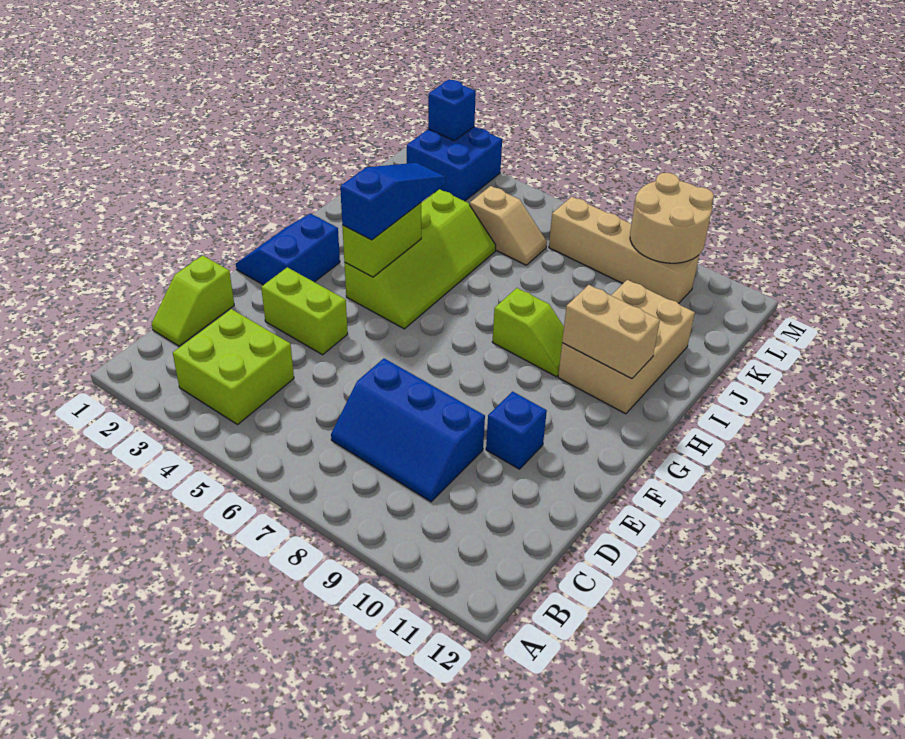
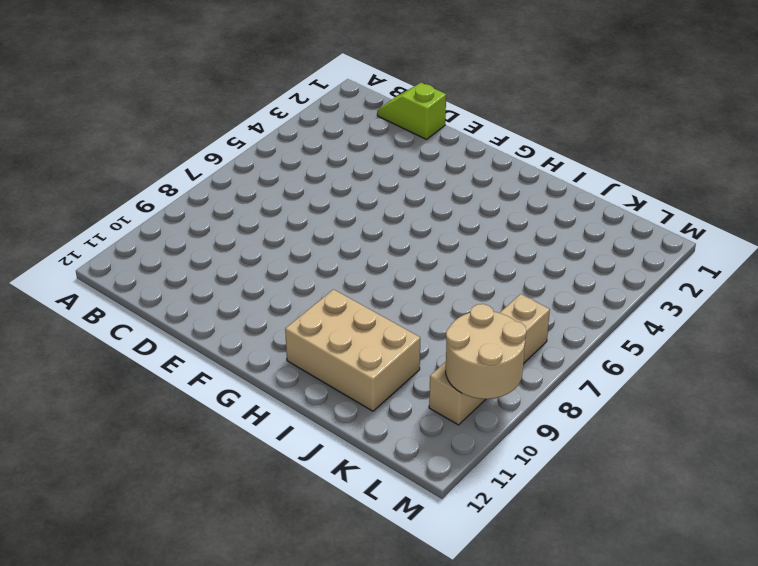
none -> lime 2x2 brick [173,309,294,425]
none -> blue 2x3 slope [331,358,485,502]
none -> lime 1x2 brick [261,267,348,355]

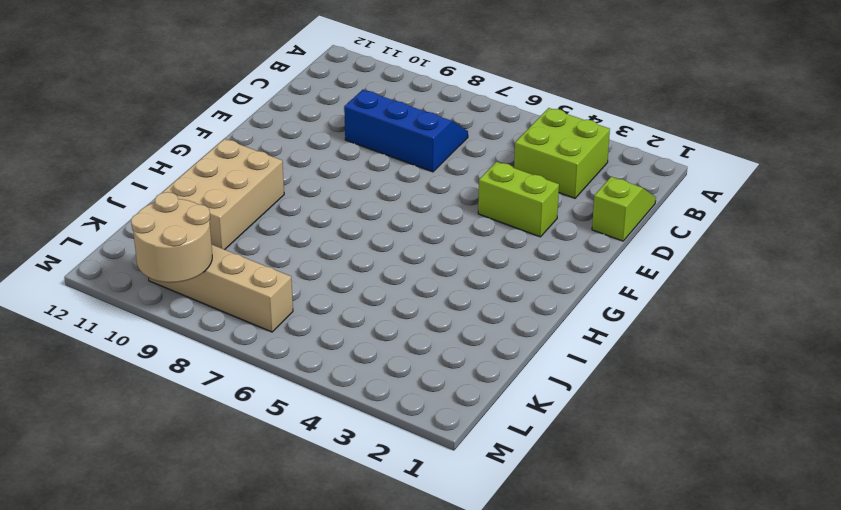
none -> blue 1x1 brick [486,392,547,469]
none -> blue 2x2 slope [236,214,340,285]
none -> lime 2x4 slope [344,189,496,329]

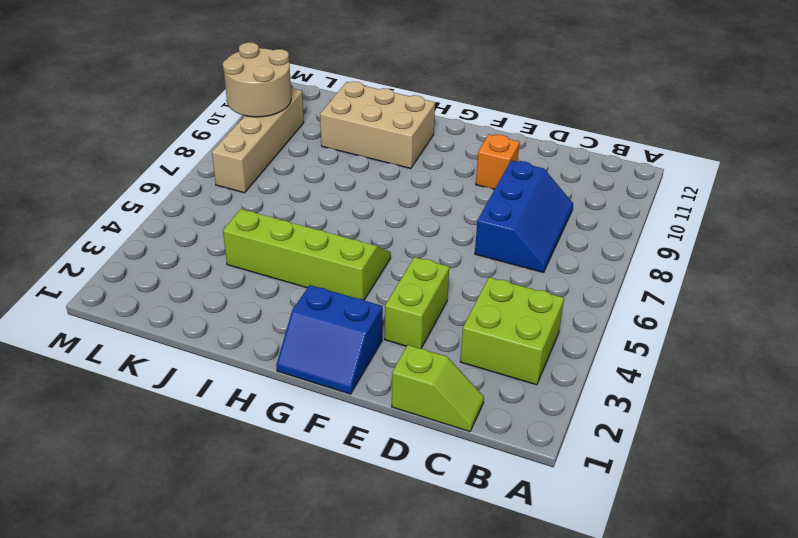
orange 1x1 brick [476,134,520,189] -> blue 1x1 brick [486,392,547,469]
none -> lime 1x2 slope [492,288,564,377]
none -> tan 1x2 slope [470,186,547,265]
none -> blue 2x2 brick [407,127,502,201]

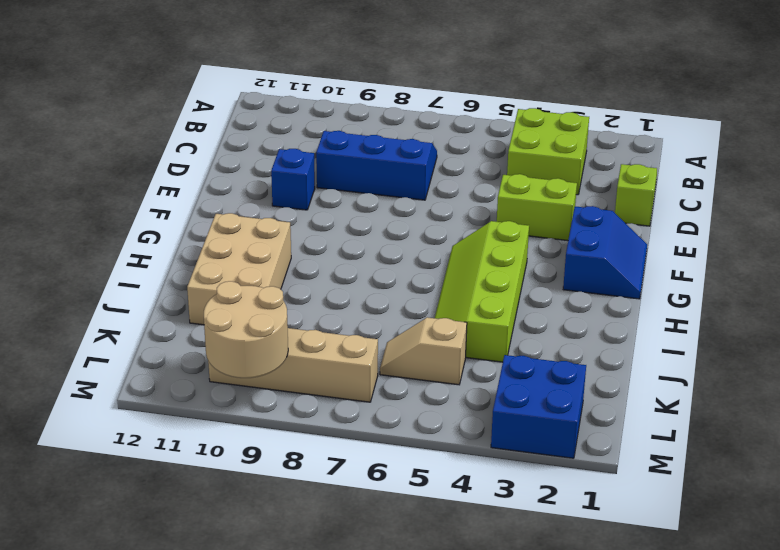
none -> lime 1x2 slope [492,288,564,377]
none -> lime 1x2 brick [342,203,421,277]
none -> tan 1x2 brick [562,285,660,379]

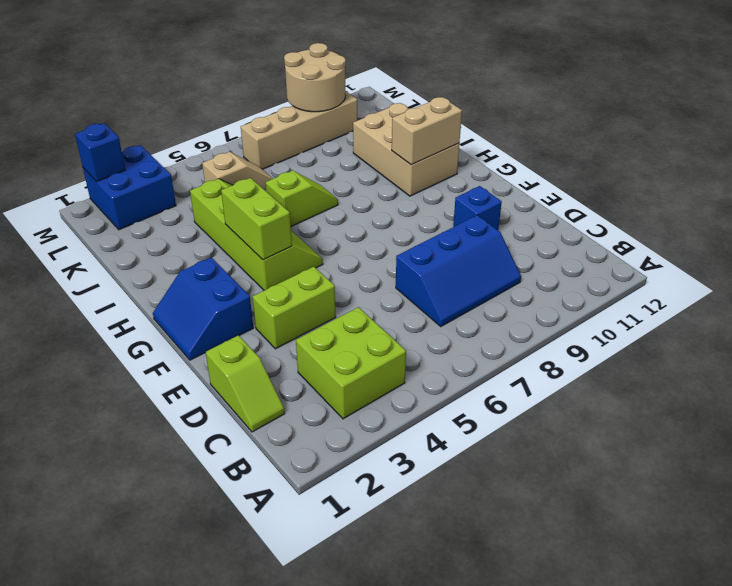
lime 1x2 slope [266,171,338,226] -> lime 1x2 slope moved to [492,288,564,377]
none -> blue 1x3 slope [340,163,446,240]

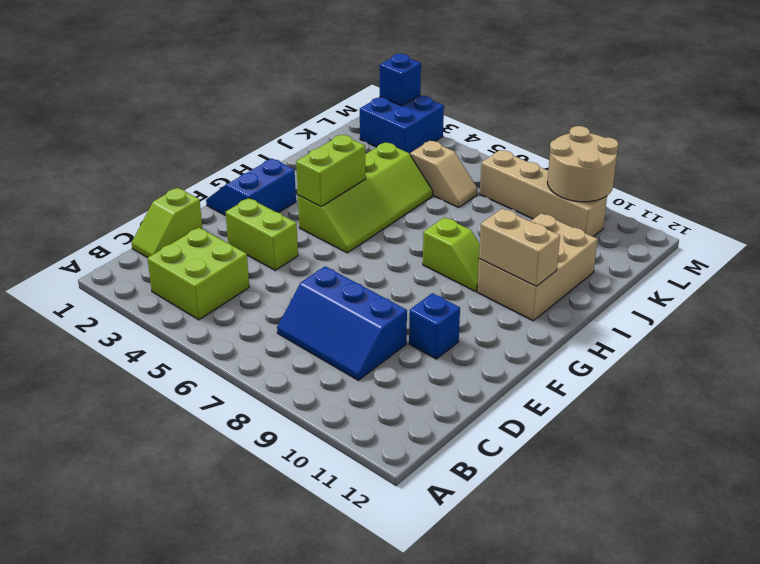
none -> blue 1x3 slope [340,163,446,240]

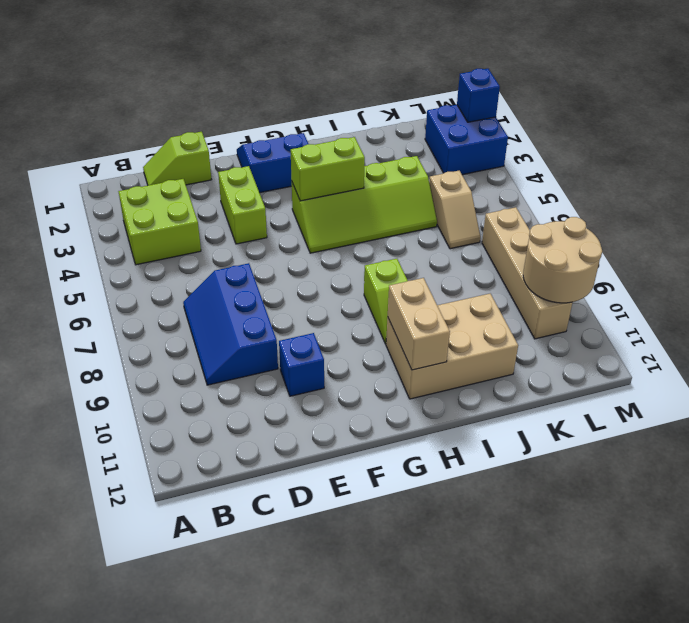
none -> blue 1x3 slope [340,163,446,240]

